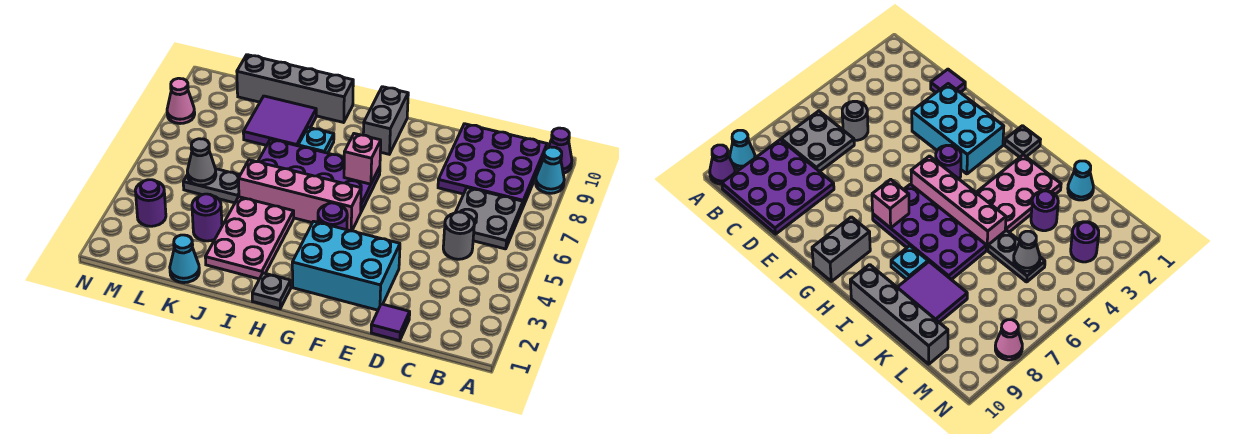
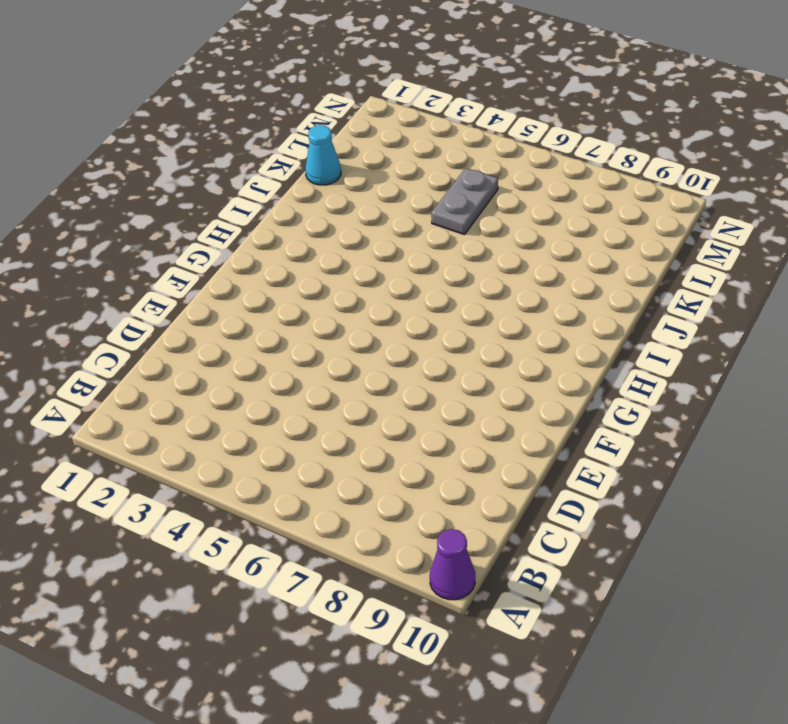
none -> cyan 1x1 cone [536,147,564,193]
none -> grey 2x2 plate [455,188,523,249]
none -> purple 3x3 plate [438,124,547,208]

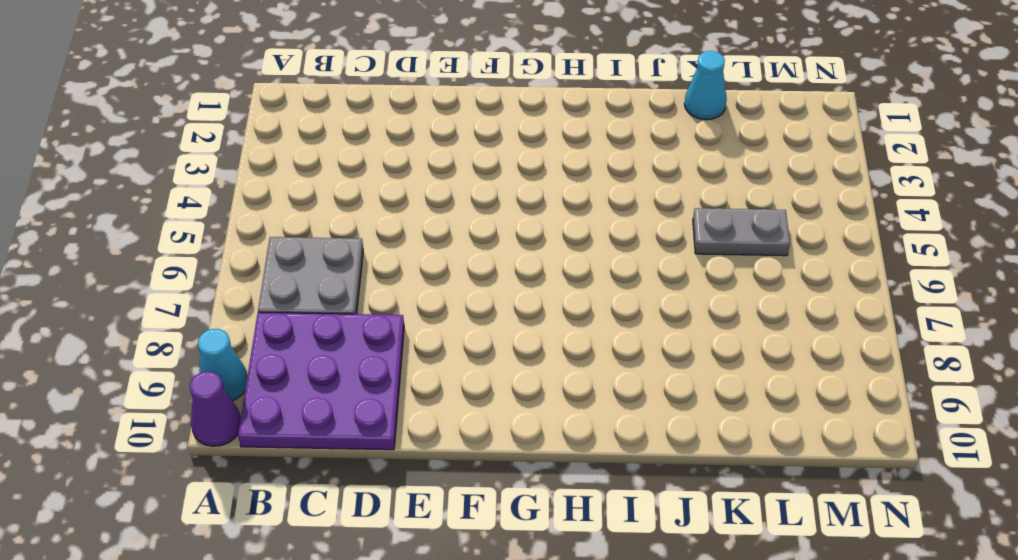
none -> grey 1x1 round brick [443,212,474,259]
none -> purple 1x1 tile [371,304,410,341]
none -> cyan 2x3 brick [292,221,400,310]

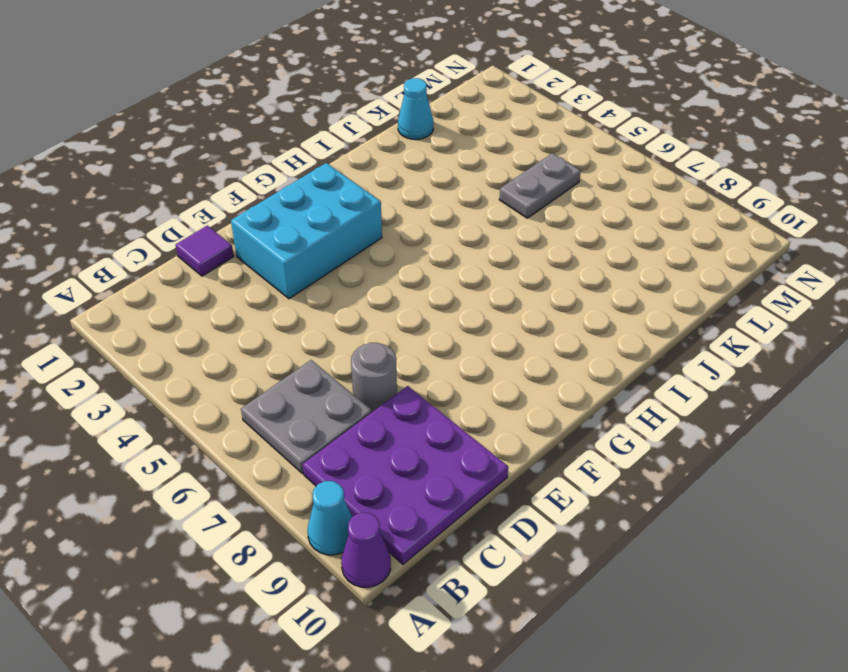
grey 1x1 round brick [351,343,397,412] -> grey 1x1 round brick moved to [443,212,474,259]
none -> purple 1x1 round brick [318,203,347,230]
none -> pink 1x4 brick [238,160,361,231]
none -> purple 2x4 plate [258,139,380,212]

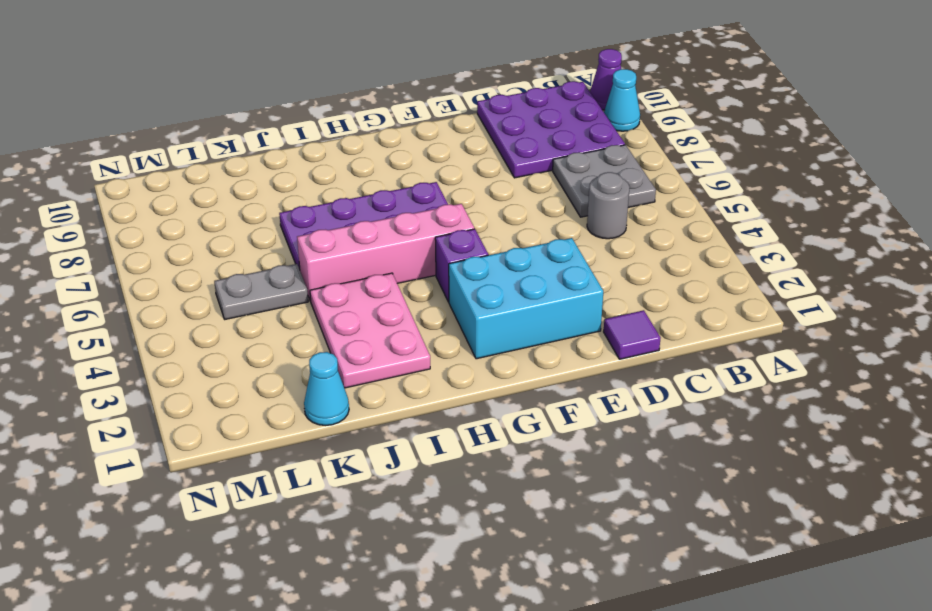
purple 1x1 brick [435,229,488,302] -> purple 1x1 round brick [318,203,347,230]
none -> grey 1x2 brick [363,87,408,154]
none -> grey 1x1 plate [252,273,291,309]
none -> cyan 1x1 plate [298,127,334,153]

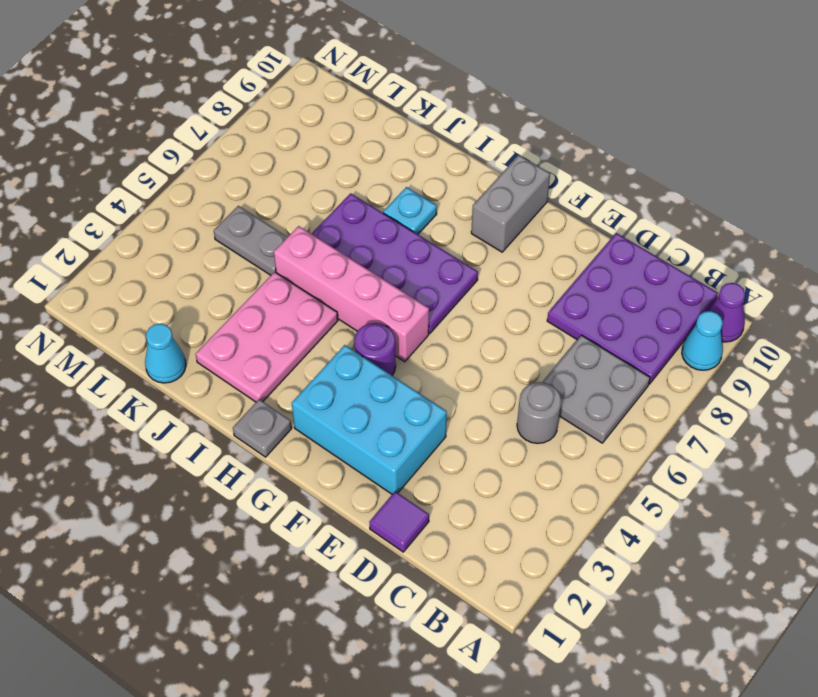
none -> grey 1x4 brick [237,55,353,123]
none -> purple 2x2 tile [243,96,316,146]
none -> purple 1x1 round brick [192,194,222,241]

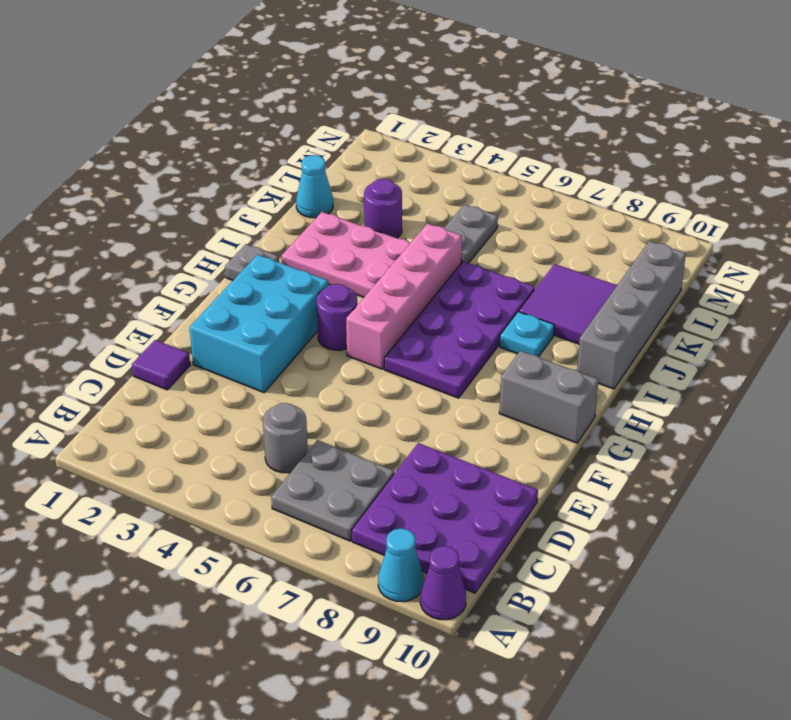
none -> purple 1x1 round brick [135,180,166,226]
none -> pink 1x1 cone [167,78,195,124]
none -> pink 1x1 brick [344,134,381,184]

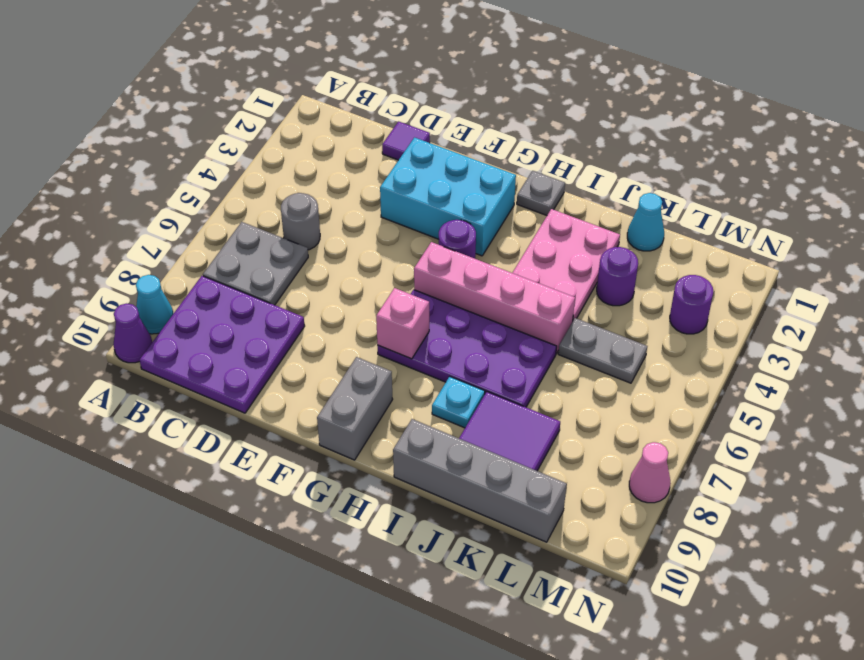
none -> grey 1x1 cone [187,139,216,185]

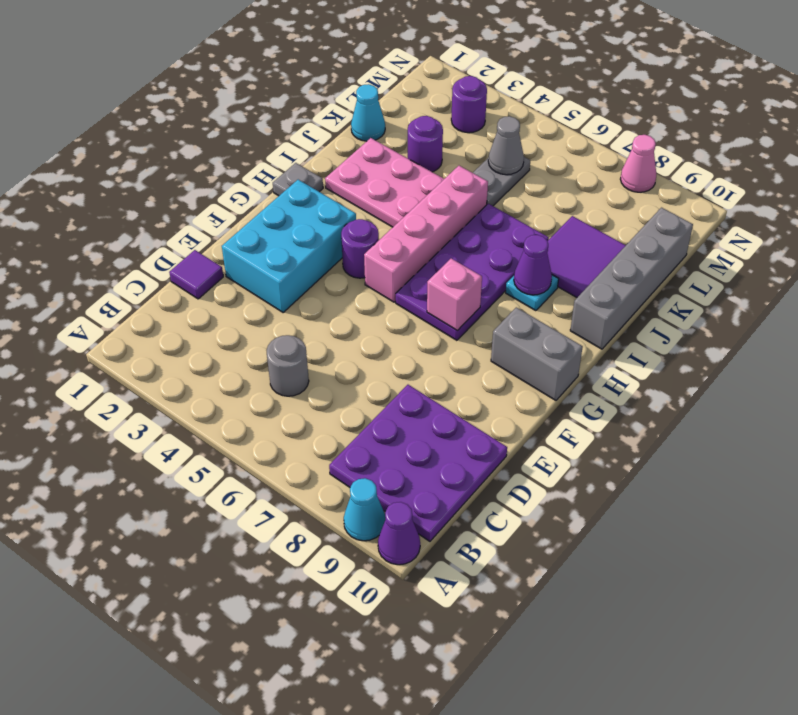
purple 1x1 cone [514,235,552,295] -> none
none -> grey 2x2 plate [455,188,523,249]

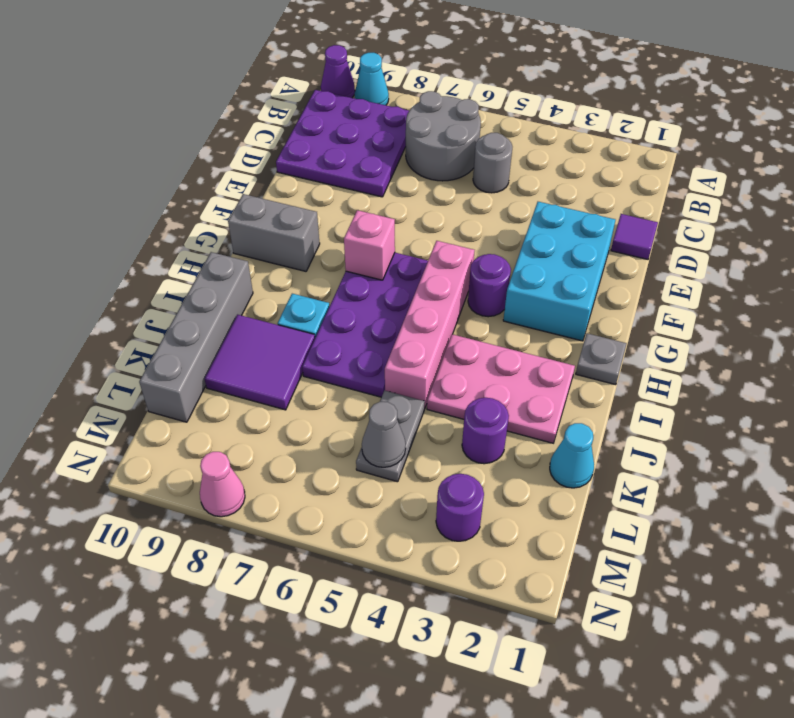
grey 2x2 round brick [406,91,481,181] -> grey 2x2 plate [455,188,523,249]

